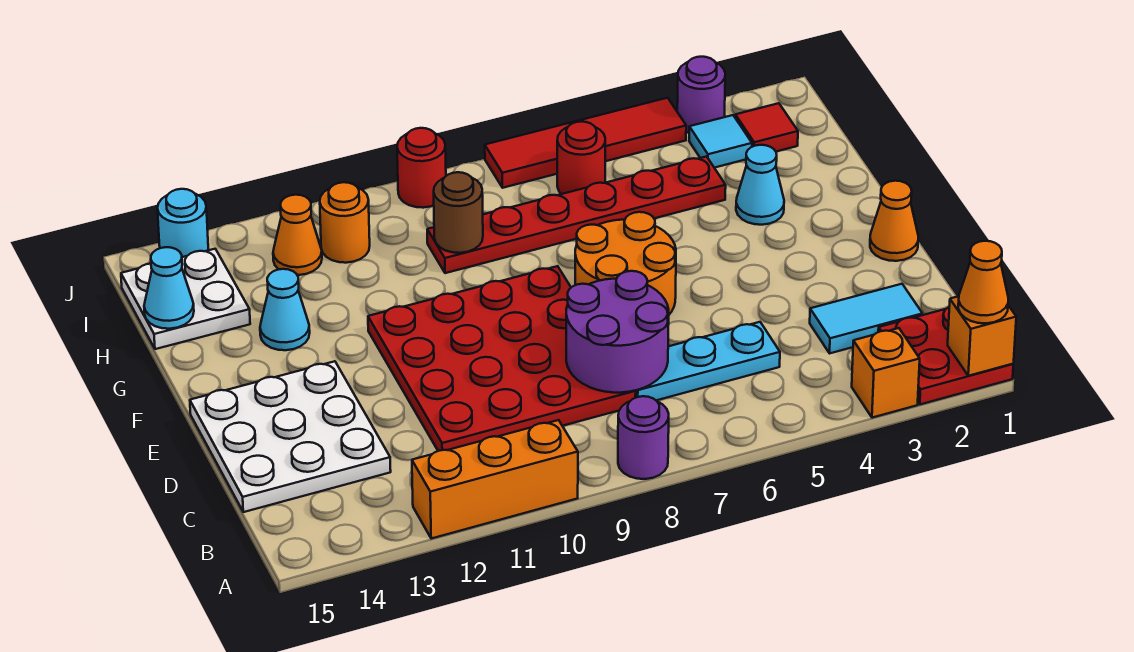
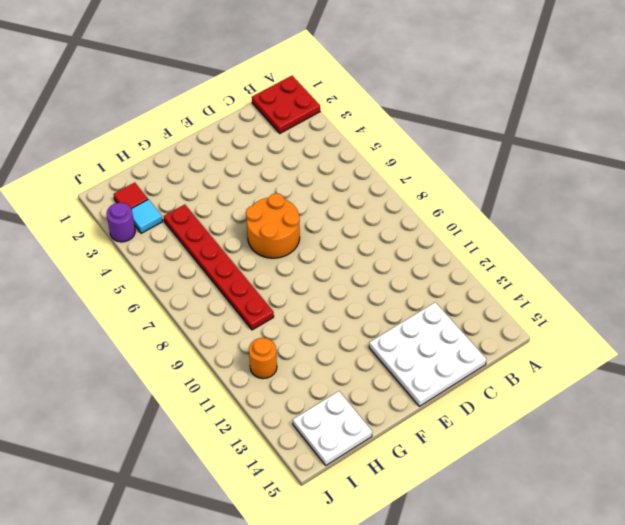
none -> orange 1x1 brick [852,328,920,418]
none -> purple 1x1 round brick [618,396,669,479]
none -> orange 1x3 brick [412,420,578,539]

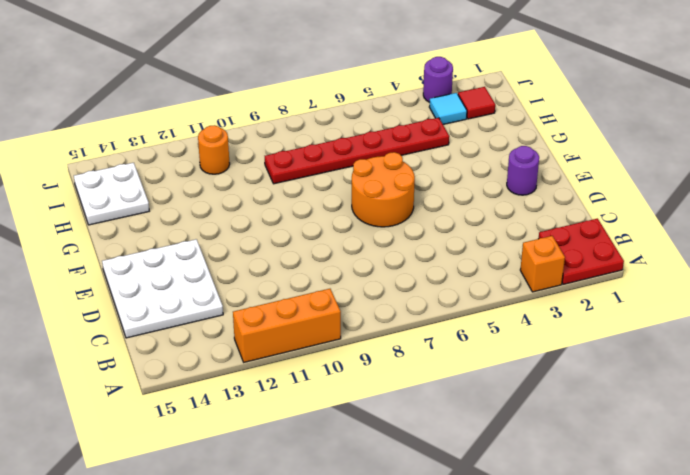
purple 1x1 round brick [507,146,539,195] -> purple 1x1 round brick moved to [618,396,669,479]
none -> cyan 1x2 tile [810,284,923,353]
none -> cyan 1x3 plate [635,322,780,400]
none -> red 4x4 plate [368,266,636,451]

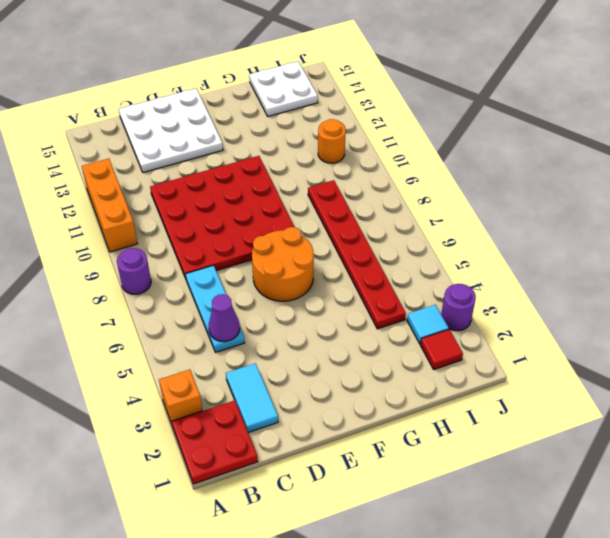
purple 1x1 cone [209,294,240,342] -> none
none -> orange 1x1 cone [870,181,918,261]
none -> cyan 1x1 cone [736,145,784,225]
none -> cyan 1x1 cone [260,269,310,350]

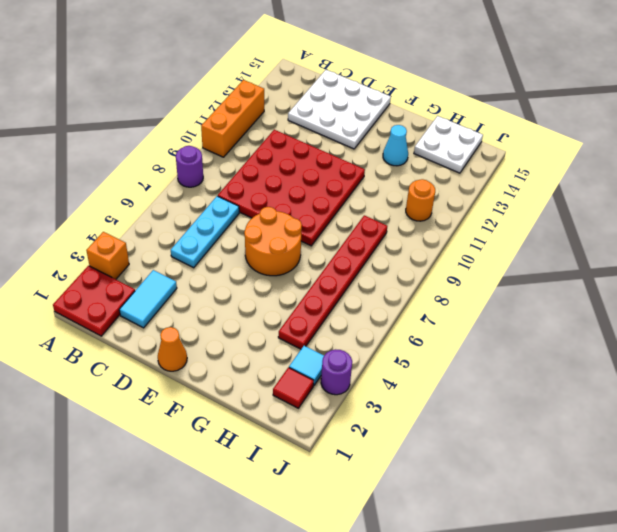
none -> cyan 1x1 cone [736,145,784,225]
none -> red 1x1 round brick [557,122,605,194]
none -> orange 1x1 cone [273,195,322,275]

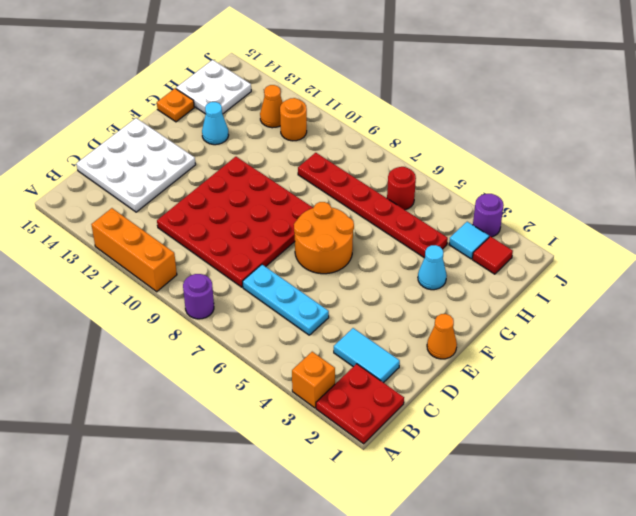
orange 1x1 plate [157,89,194,122] -> none
none -> red 1x4 tile [485,98,686,188]
none -> red 1x1 round brick [397,128,446,208]
none -> cyan 1x1 round brick [157,189,208,257]

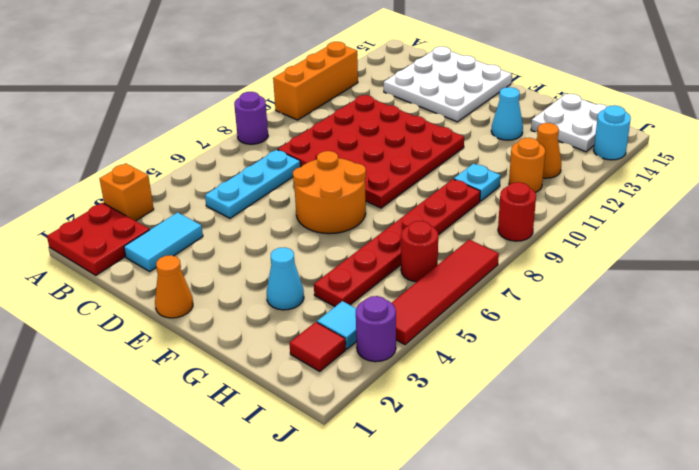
cyan 1x1 plate [454,164,501,201] -> none
none -> orange 1x1 brick [948,296,1016,376]
none -> purple 2x2 round brick [566,271,669,393]
none -> brown 1x1 round brick [434,172,483,253]

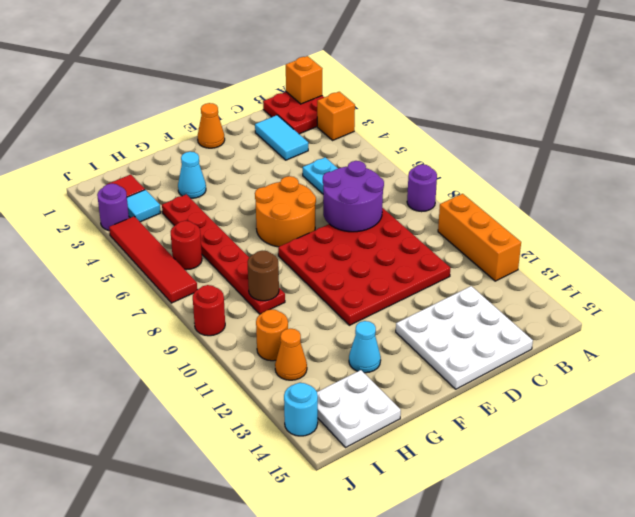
none -> cyan 1x1 cone [144,247,194,329]
none -> orange 1x1 cone [958,241,1008,323]

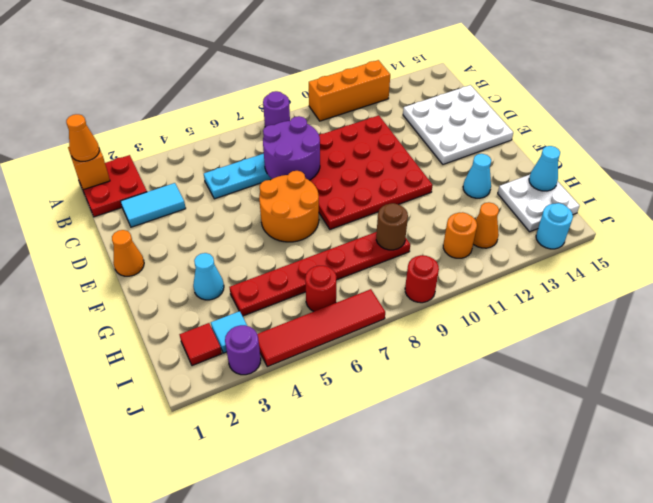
none -> orange 1x1 brick [852,328,920,418]

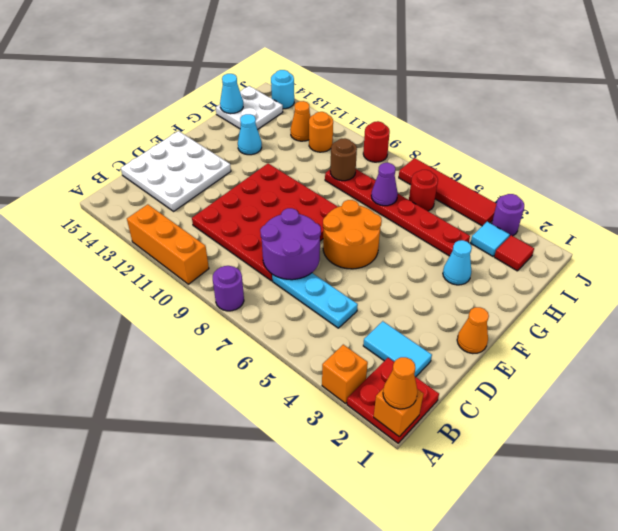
purple 1x1 cone [371,163,398,206] -> none

